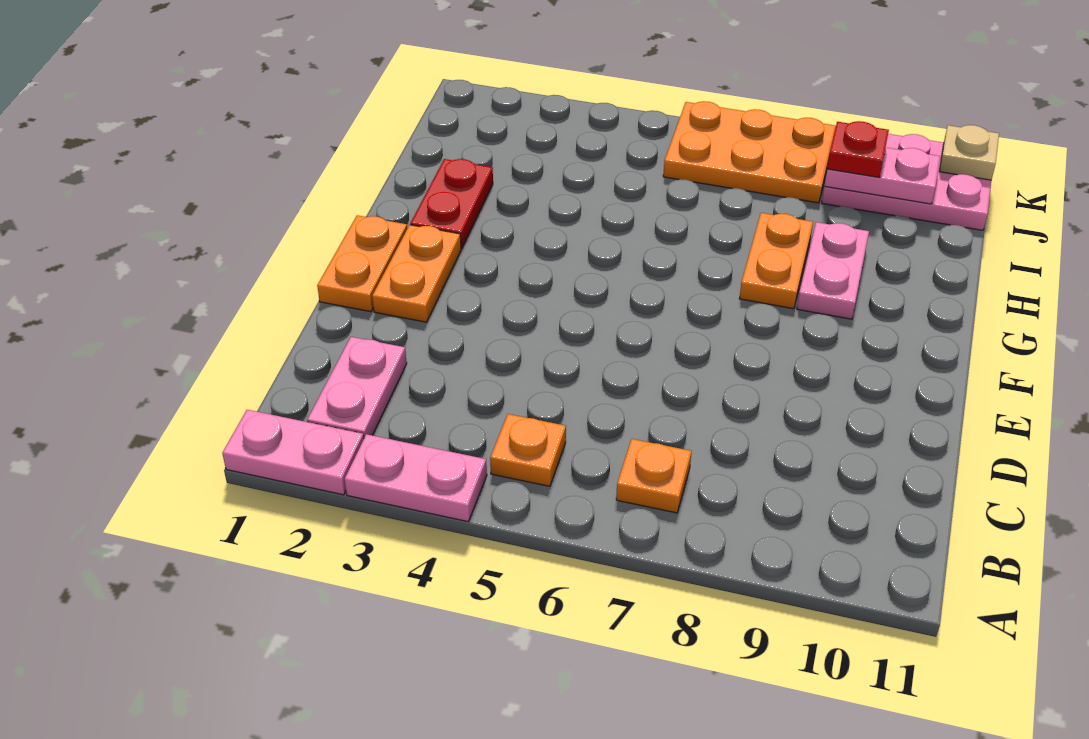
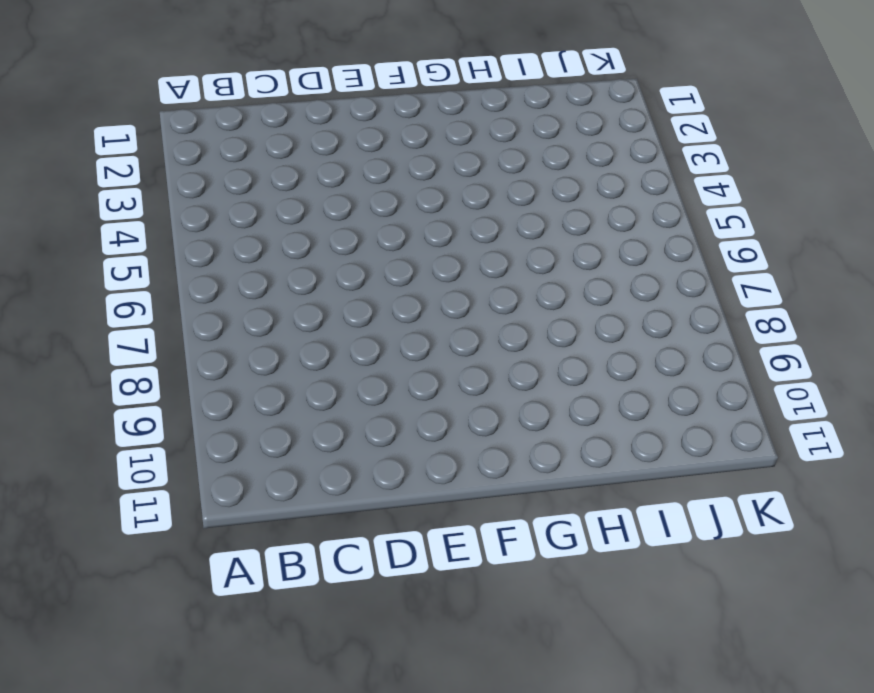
none -> pink 1x2 plate [222,410,364,495]
none -> pink 1x2 plate [345,434,487,522]
none -> pink 1x2 plate [307,337,407,438]

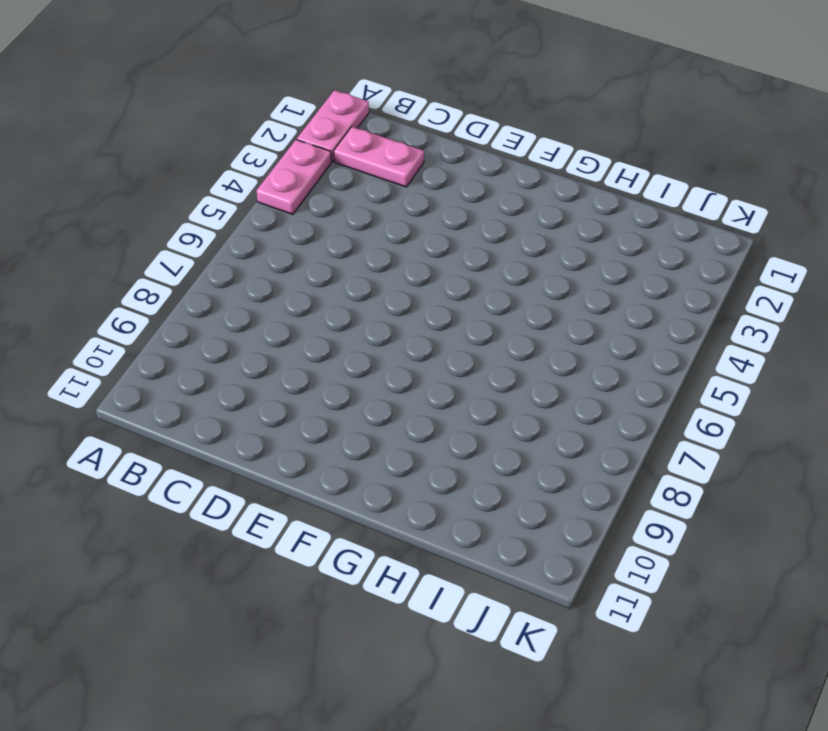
none -> orange 1x1 plate [490,414,566,486]
none -> orange 1x1 plate [616,439,692,513]
none -> orange 1x2 plate [317,215,407,312]

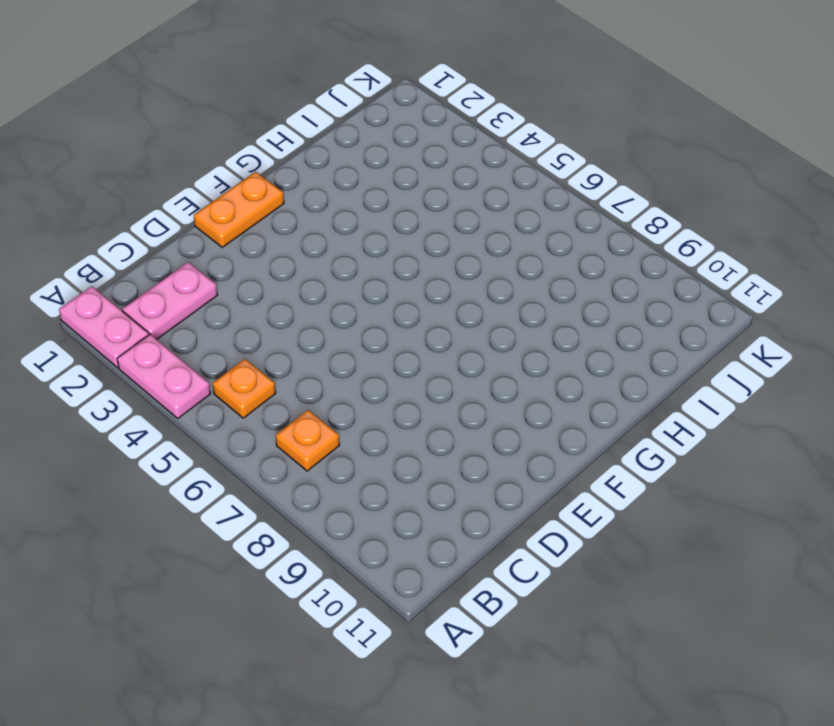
none -> orange 1x2 plate [372,225,461,322]
none -> red 1x2 plate [410,159,493,249]
none -> orange 1x2 plate [739,213,813,309]

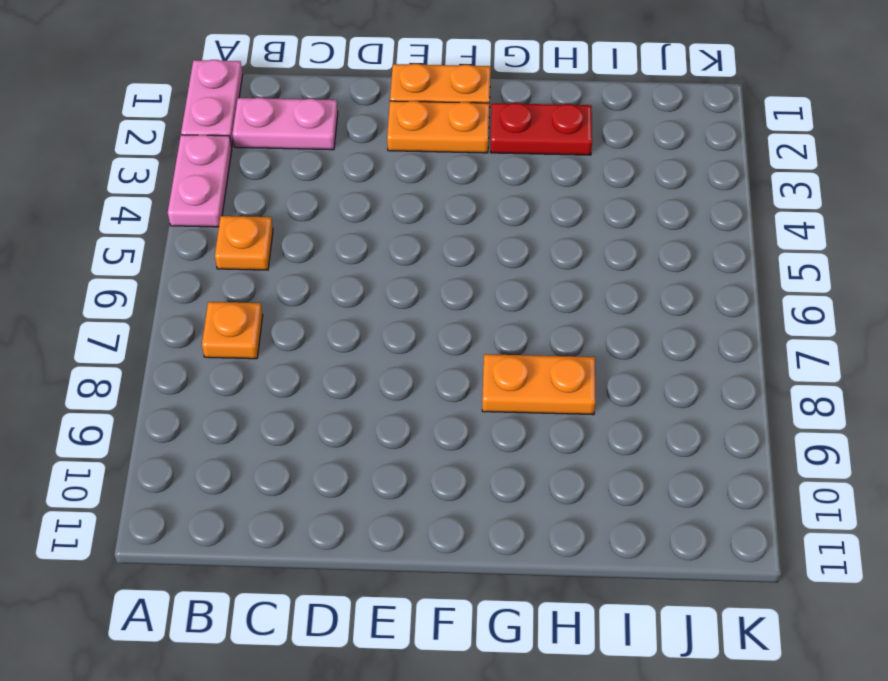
none -> pink 1x2 plate [797,222,869,319]
none -> orange 2x3 plate [663,101,836,203]
none -> pink 2x3 plate [822,134,991,230]

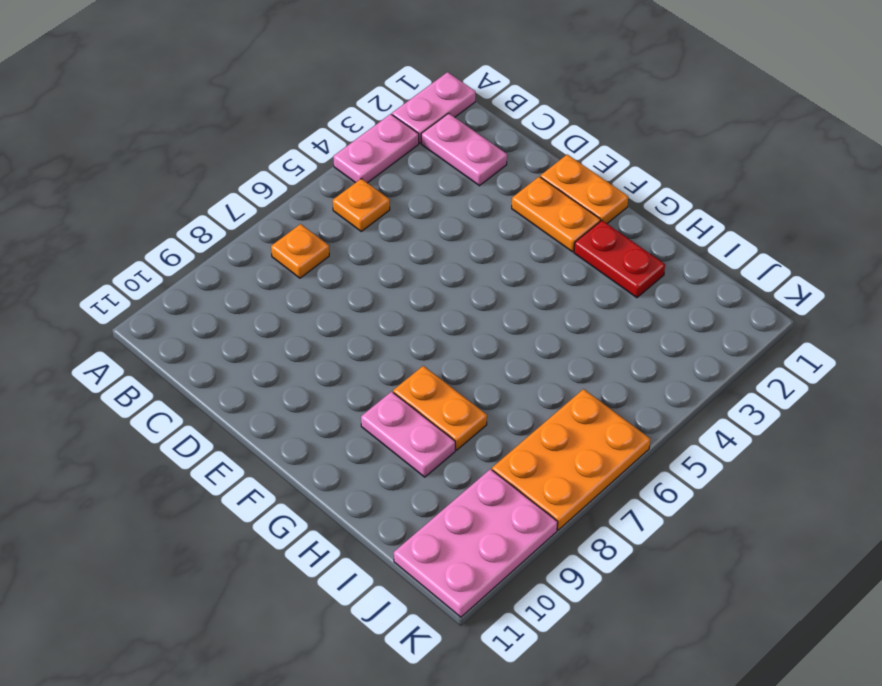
none -> pink 1x2 plate [824,148,940,204]
none -> tan 1x1 plate [939,125,999,180]
none -> red 1x1 plate [827,121,889,177]

